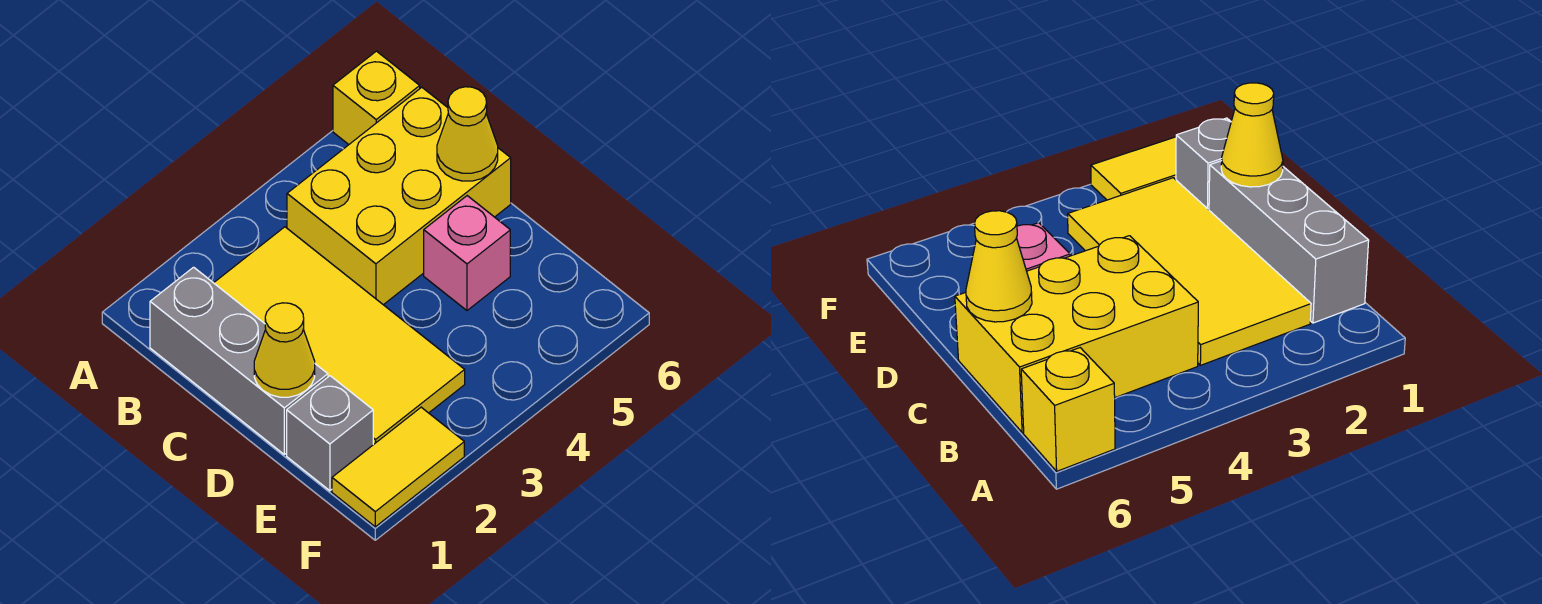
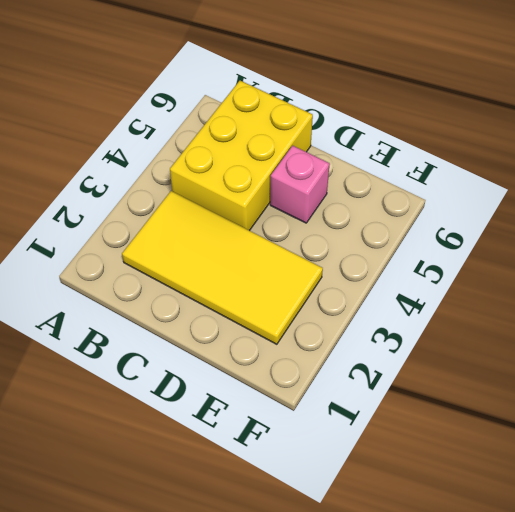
none -> yellow 1x1 brick [333,51,420,144]
none -> grey 1x3 brick [150,267,328,454]

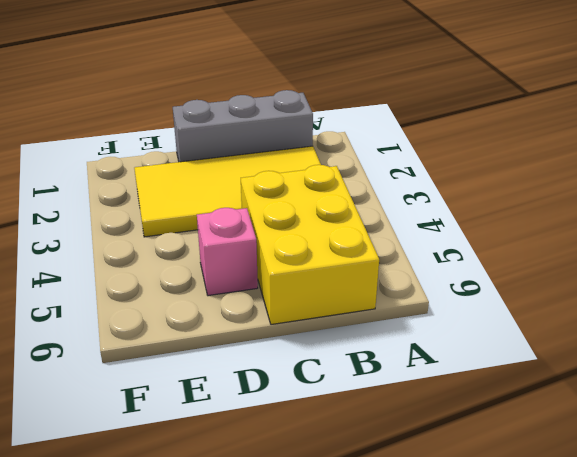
none -> yellow 1x1 brick [333,51,420,144]
none -> grey 1x1 brick [287,376,373,491]

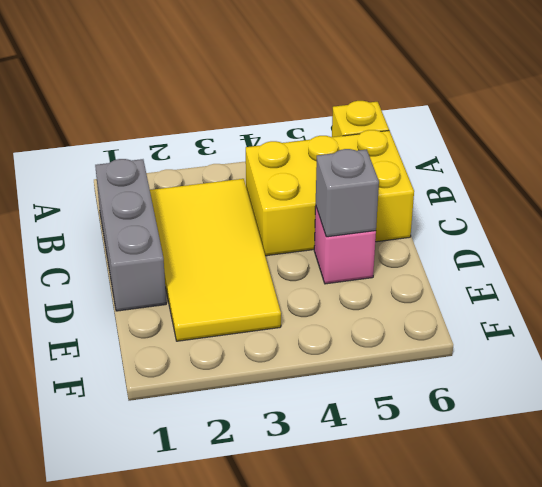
grey 1x1 brick [316,149,379,237] -> grey 1x1 brick moved to [287,376,373,491]
none -> yellow 1x2 tile [332,407,464,527]
none -> yellow 1x1 cone [437,87,498,181]

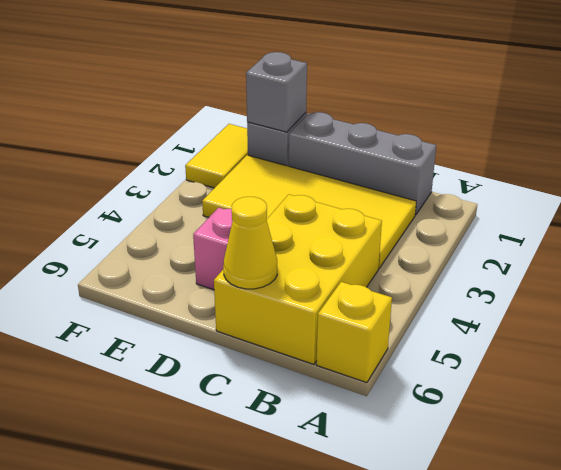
grey 1x1 brick [246,52,307,132] -> none
none -> yellow 1x1 cone [254,303,315,397]

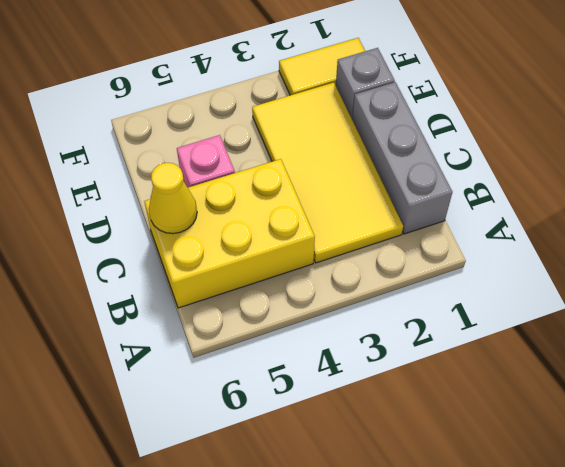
none -> yellow 1x1 brick [333,51,420,144]
none -> yellow 1x1 cone [254,303,315,397]

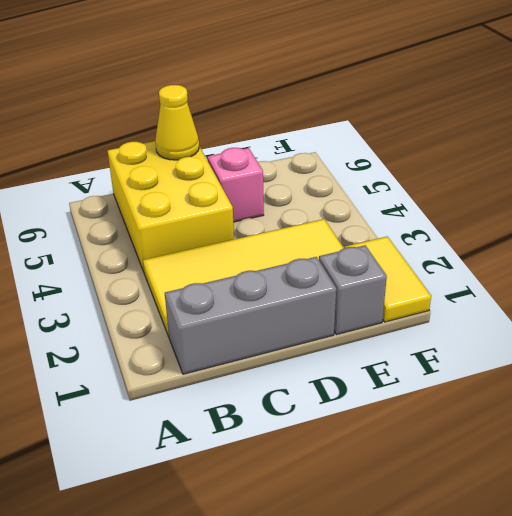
none -> yellow 1x1 brick [333,51,420,144]
none -> yellow 1x1 cone [254,303,315,397]

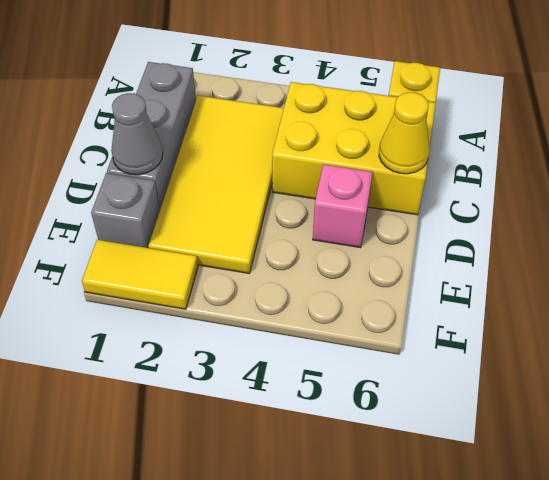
grey 1x1 cone [111,93,163,175] -> yellow 1x1 cone [254,303,315,397]

